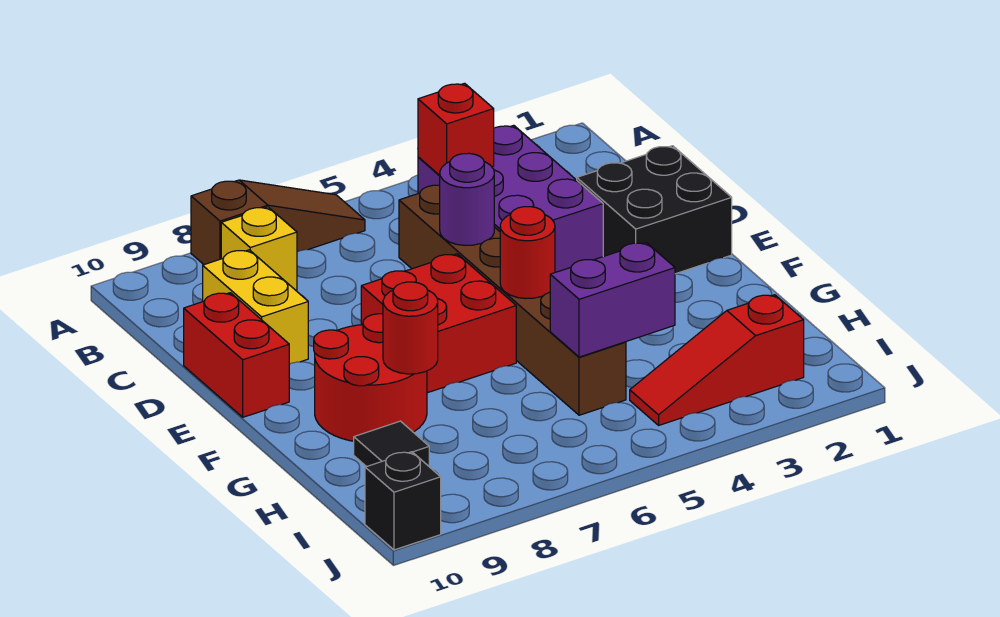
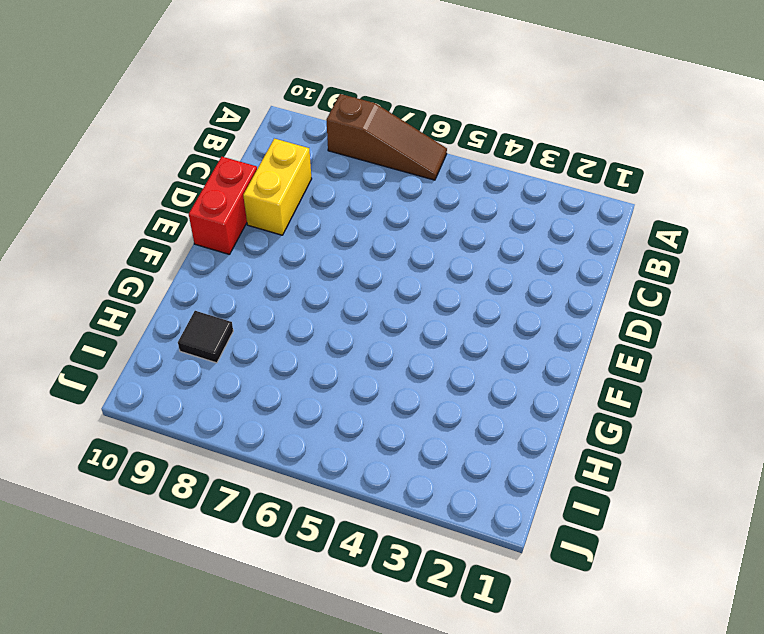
none -> purple 2x3 brick [418,125,603,272]
none -> yellow 1x1 brick [221,207,297,290]
none -> brown 1x6 brick [399,185,626,415]

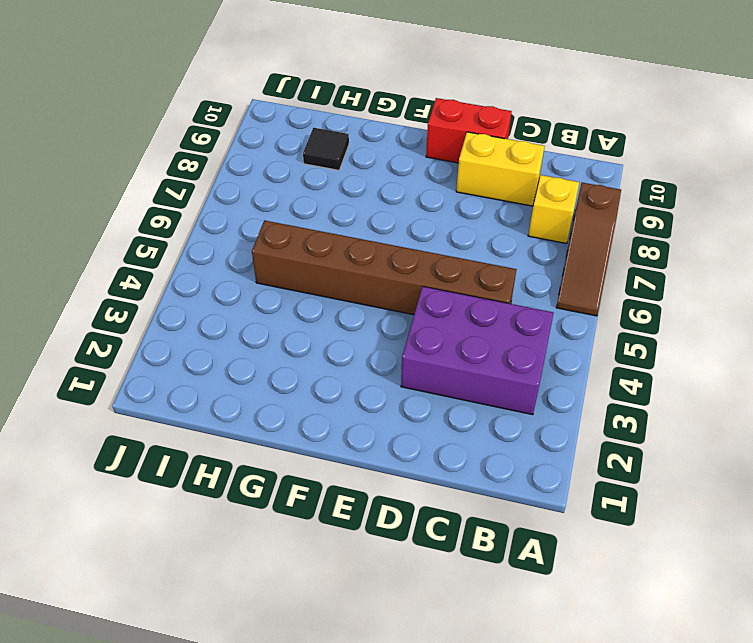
none -> black 2x2 brick [577,146,732,274]
none -> red 2x2 brick [361,254,516,393]
none -> red 2x2 round brick [314,314,427,441]

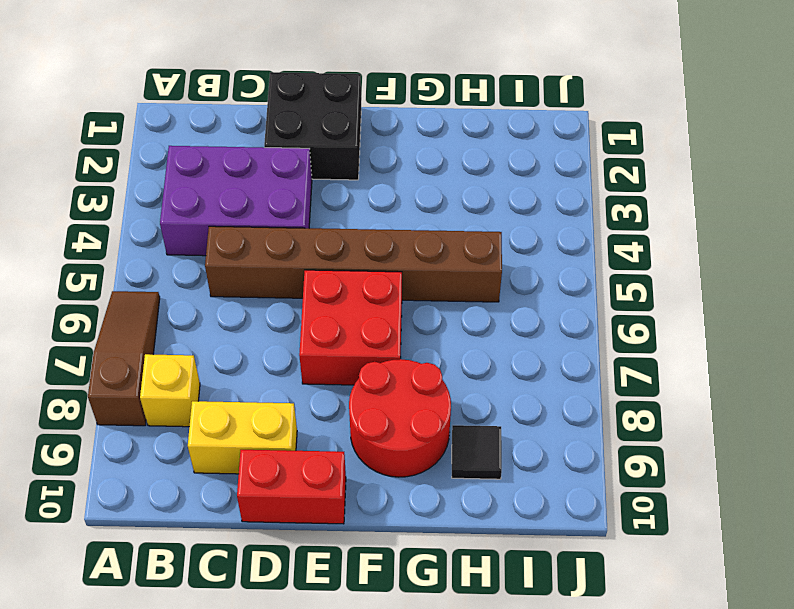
none -> red 1x3 slope [630,295,804,425]
none -> black 1x1 brick [365,452,441,550]
none -> red 1x1 brick [418,83,494,175]

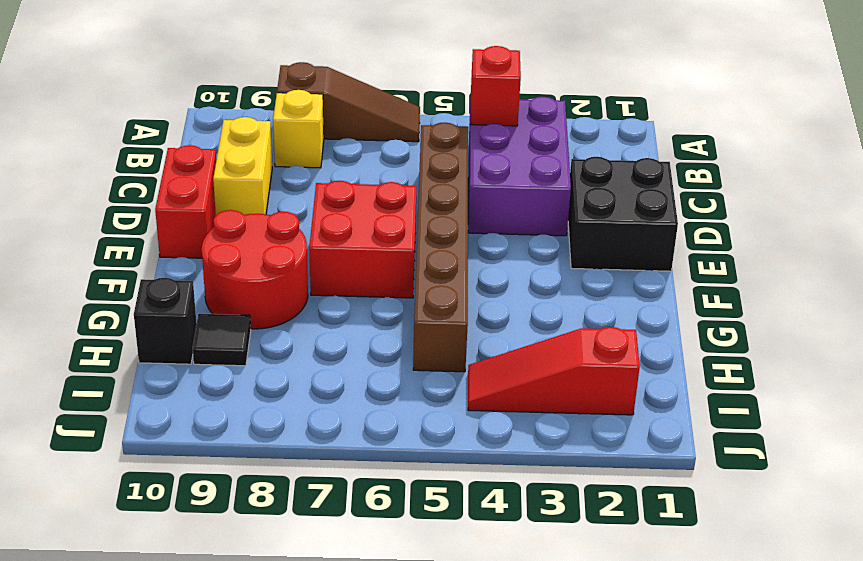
black 1x1 brick [134,278,197,364] -> black 1x1 brick moved to [365,452,441,550]
none -> purple 1x1 round brick [440,153,494,245]
none -> red 1x1 round brick [500,207,555,299]
none -> red 1x1 round brick [383,282,438,374]

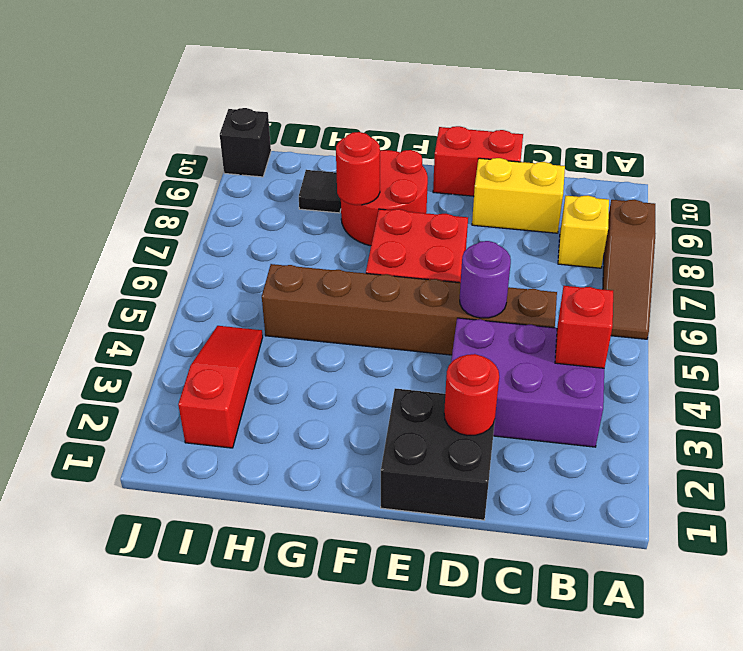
red 1x1 round brick [444,354,499,435] -> red 1x1 round brick moved to [500,207,555,299]
none -> purple 1x2 brick [550,243,675,357]

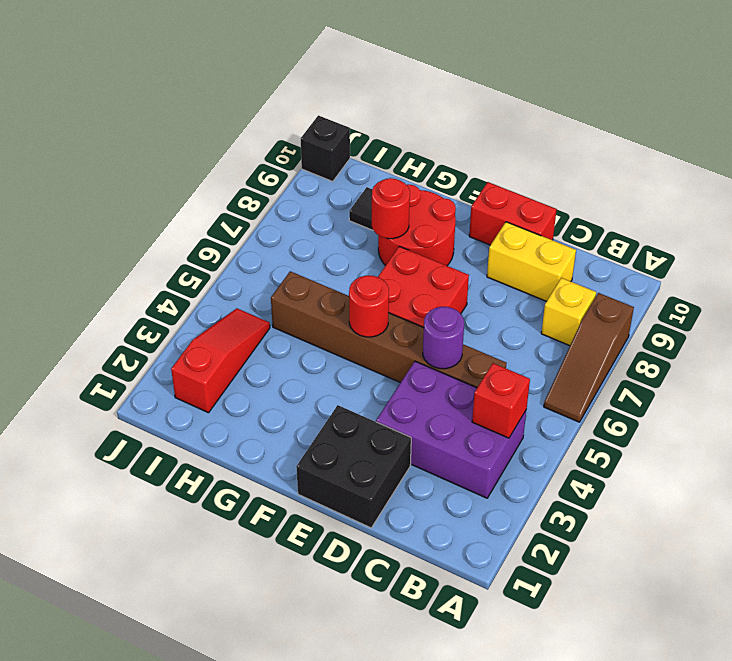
none -> purple 1x2 brick [550,243,675,357]

